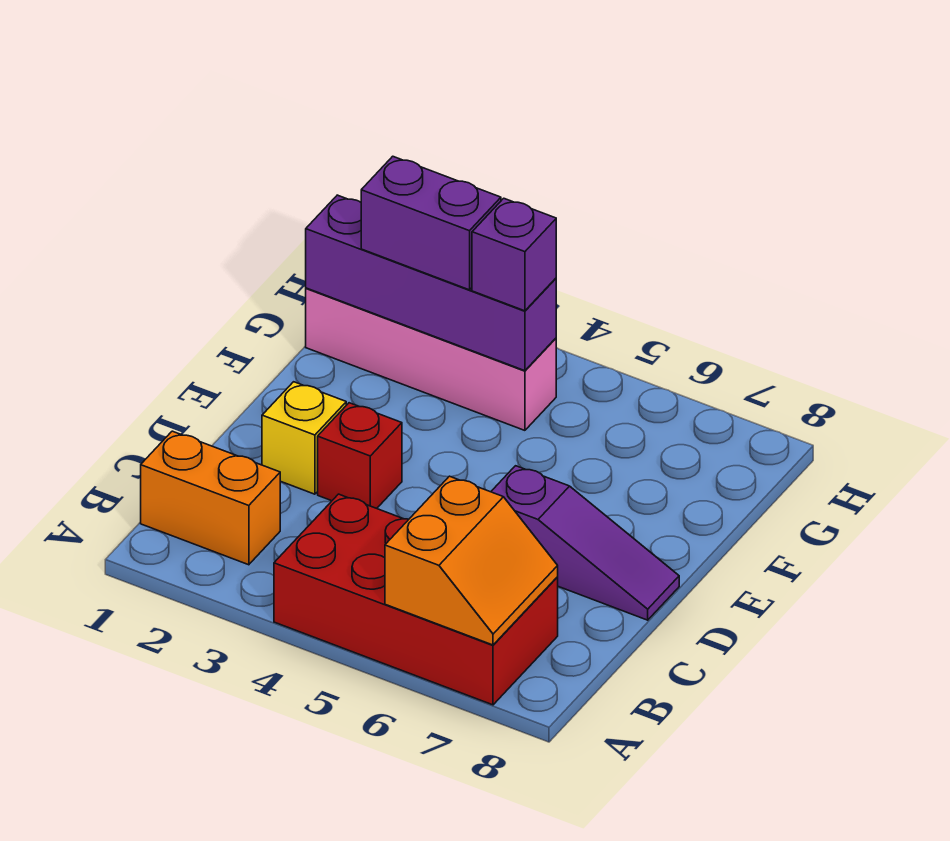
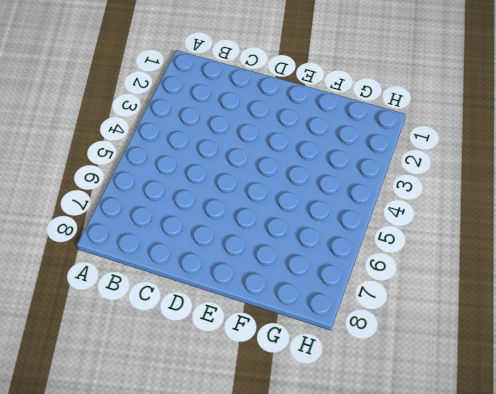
none -> red 2x4 brick [274,494,558,705]
none -> orange 1x2 brick [141,431,280,565]

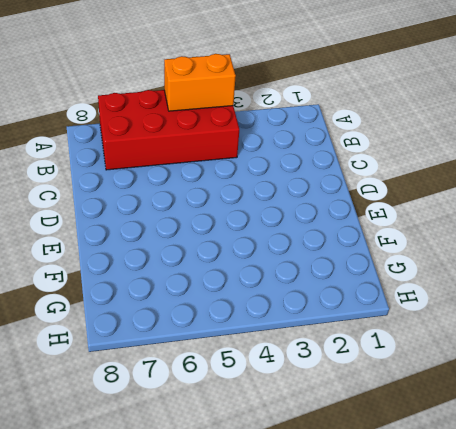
orange 1x2 brick [164,54,236,111] -> orange 1x2 brick moved to [141,431,280,565]
none -> yellow 1x1 brick [262,382,346,494]
none -> red 1x1 brick [318,403,402,508]

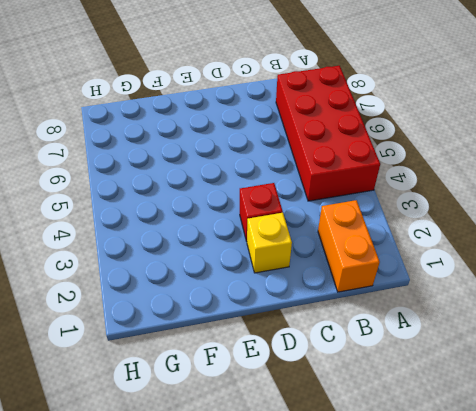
none -> purple 1x3 slope [491,466,679,620]
none -> pink 1x4 brick [306,288,556,430]

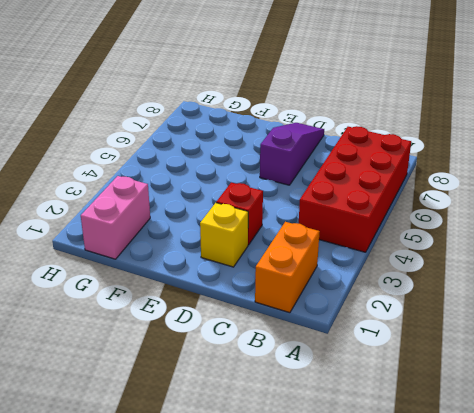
pink 1x2 brick [81,176,150,259] -> pink 1x4 brick [306,288,556,430]
none -> orange 2x2 slope [385,476,558,645]
none -> purple 1x4 brick [306,195,556,371]

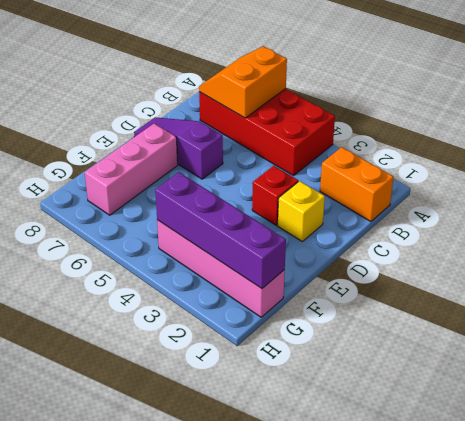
pink 1x3 brick [85,124,178,215] -> none
none -> purple 1x2 brick [361,156,501,290]
none -> purple 1x1 brick [472,198,556,311]

